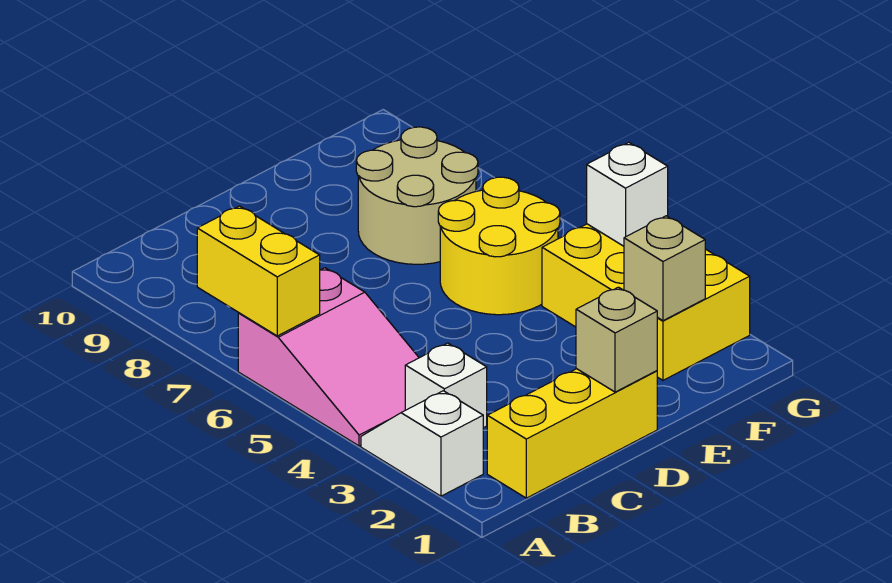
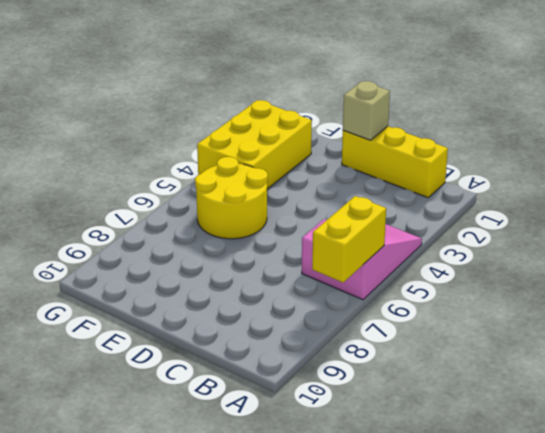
none -> white 1x2 slope [361,391,483,496]
none -> white 1x1 brick [405,343,487,428]

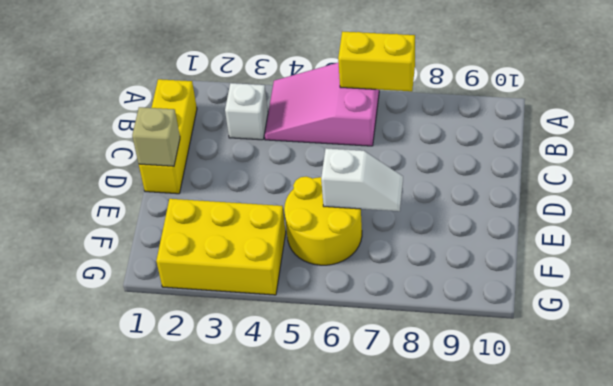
white 1x2 slope [321,148,403,211] -> white 1x2 slope moved to [361,391,483,496]
none -> tan 2x2 round brick [356,127,478,264]
none -> tan 1x1 brick [624,216,705,321]

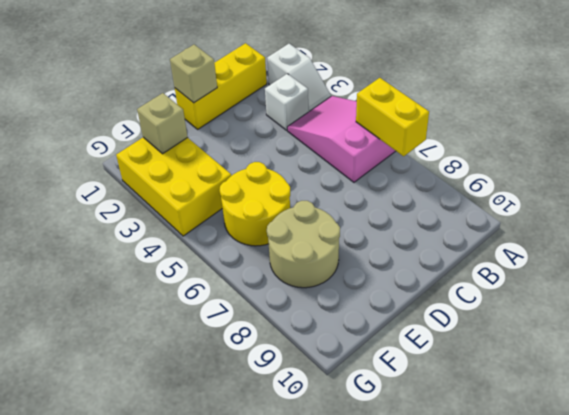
none -> white 1x1 brick [587,142,668,246]

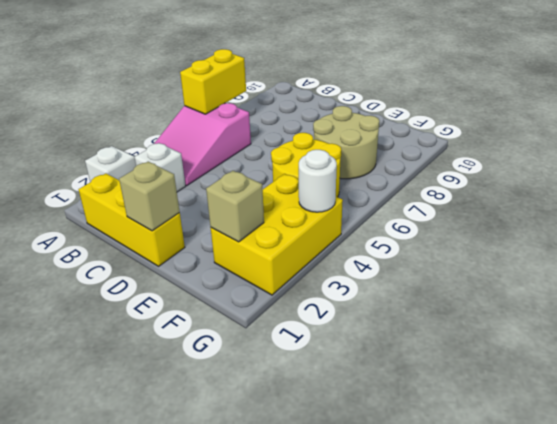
white 1x1 round brick [299,150,337,212] -> white 1x1 brick [587,142,668,246]

